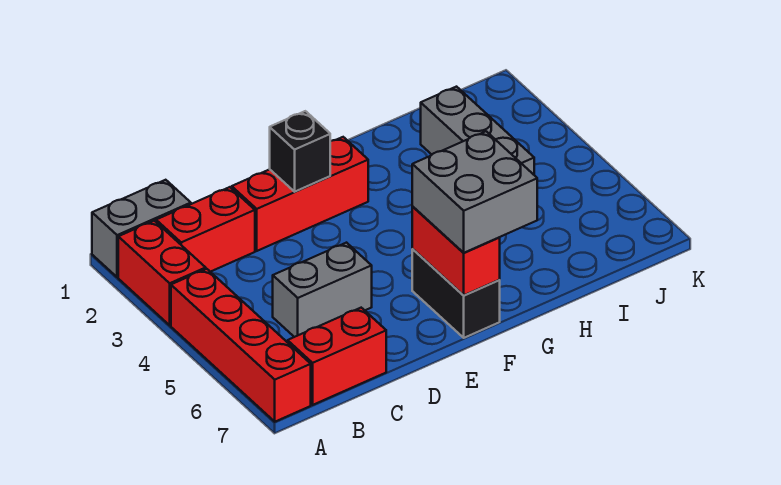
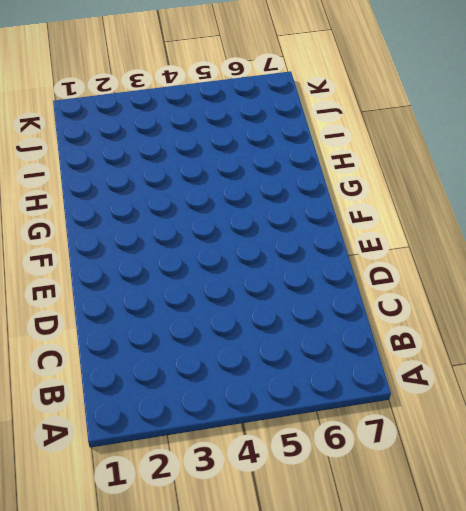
none -> grey 1x2 brick [92,180,191,277]
none -> red 1x2 brick [118,221,206,325]
none -> red 1x4 brick [171,269,311,422]

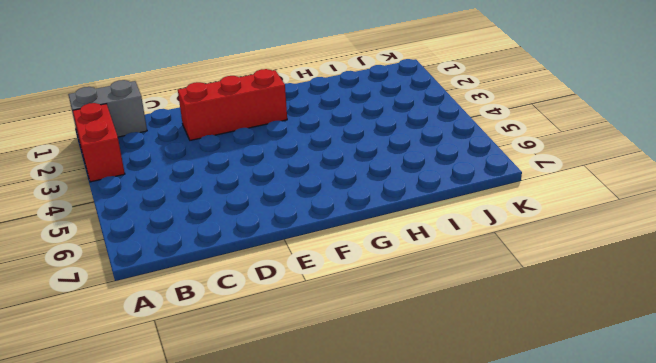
none -> red 1x4 brick [171,269,311,422]
none -> red 1x2 brick [156,187,255,272]
none -> red 1x2 brick [288,308,386,405]

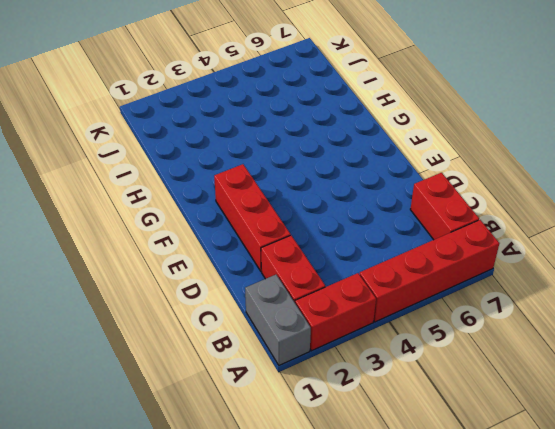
none -> grey 1x2 brick [273,243,372,337]
none -> black 1x2 brick [412,249,500,338]
none -> grey 1x3 brick [421,87,534,175]

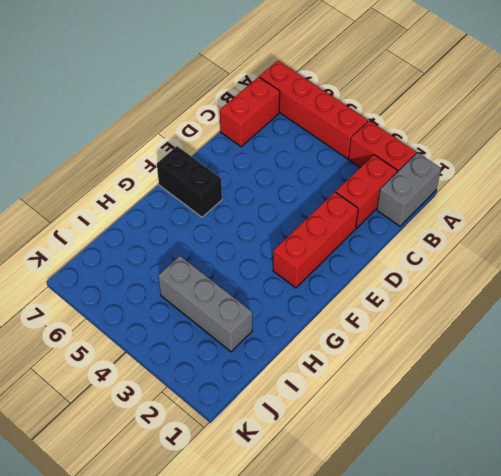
none -> grey 1x2 brick [273,243,372,337]
none -> black 1x1 brick [270,111,330,192]
none -> red 1x2 brick [412,207,500,295]

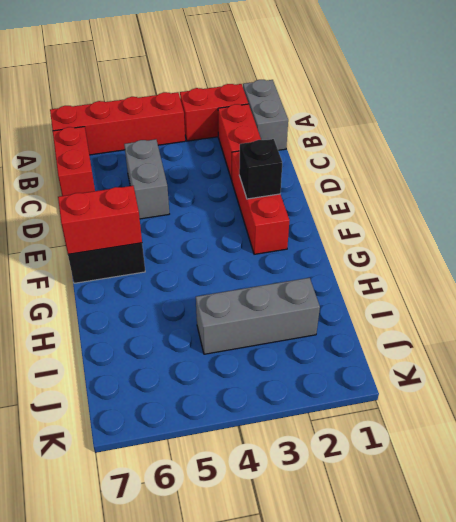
none -> grey 2x2 brick [412,131,537,253]

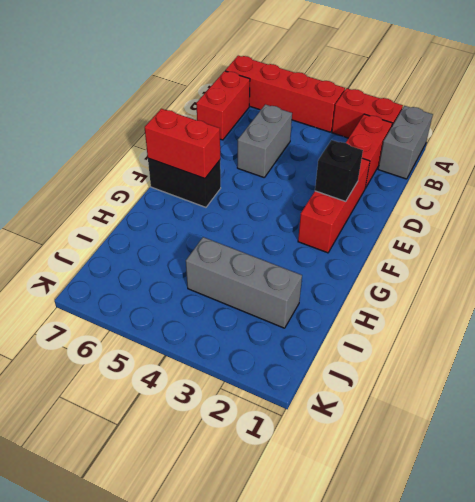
none -> grey 2x2 brick [412,131,537,253]

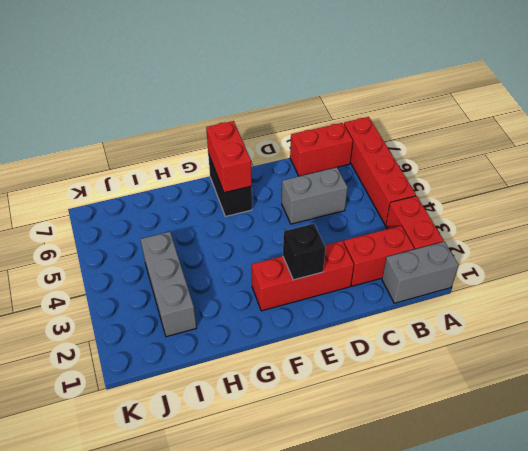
none -> grey 2x2 brick [412,131,537,253]

